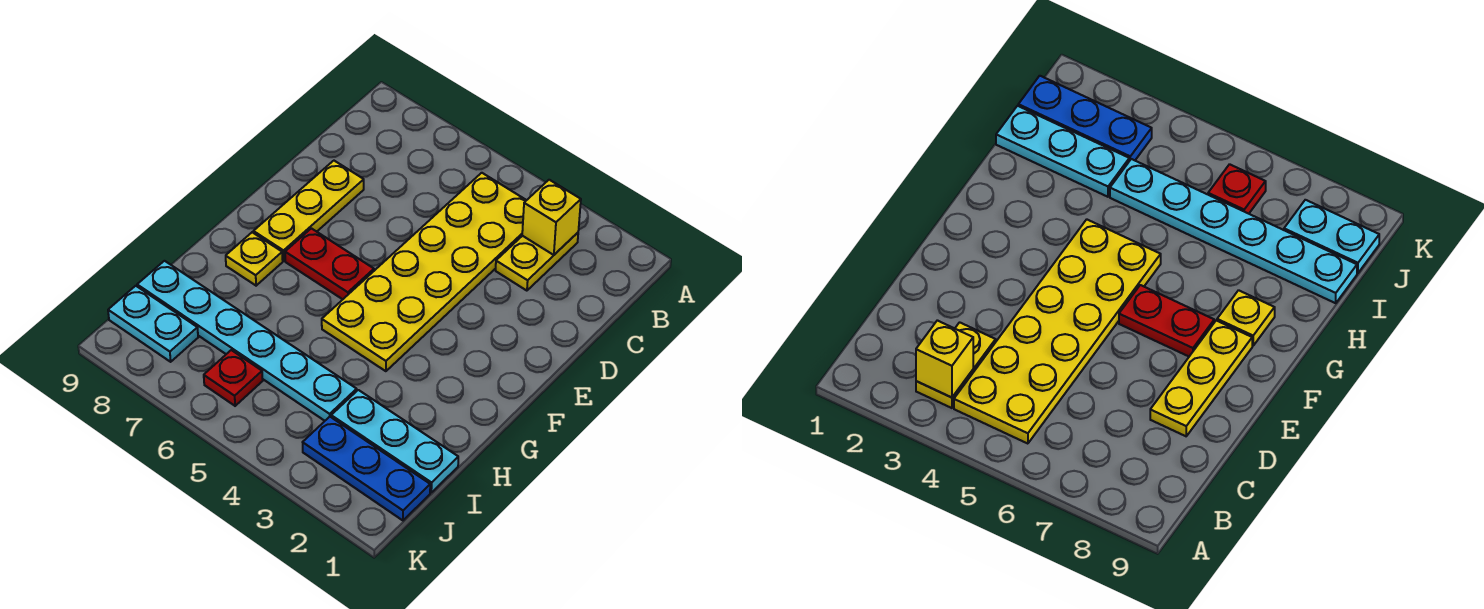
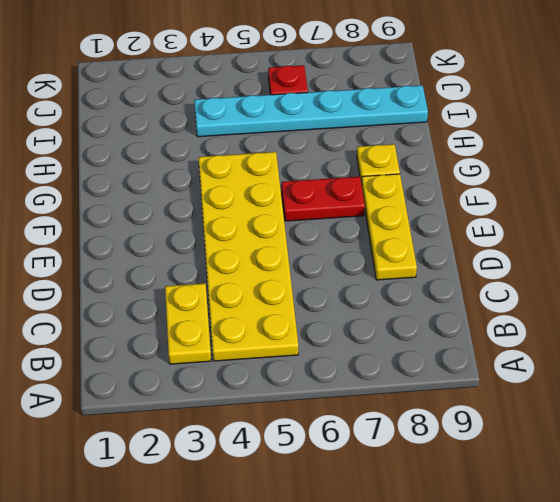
none -> cyan 1x3 plate [331,390,458,492]
none -> blue 1x3 plate [303,417,430,520]

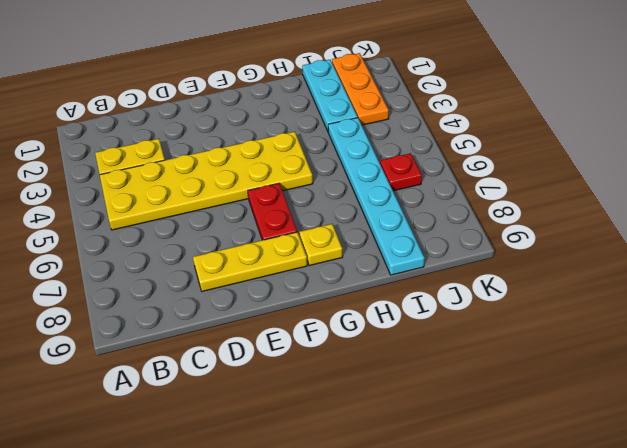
orange 1x3 plate [332,53,389,125] -> blue 1x3 plate [303,417,430,520]
none -> cyan 1x2 plate [108,286,198,362]
none -> yellow 1x1 brick [522,180,581,255]

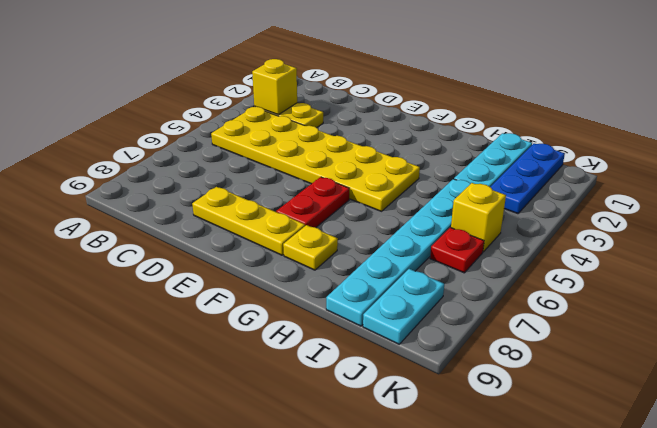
yellow 1x1 brick [451,183,506,252] -> none

